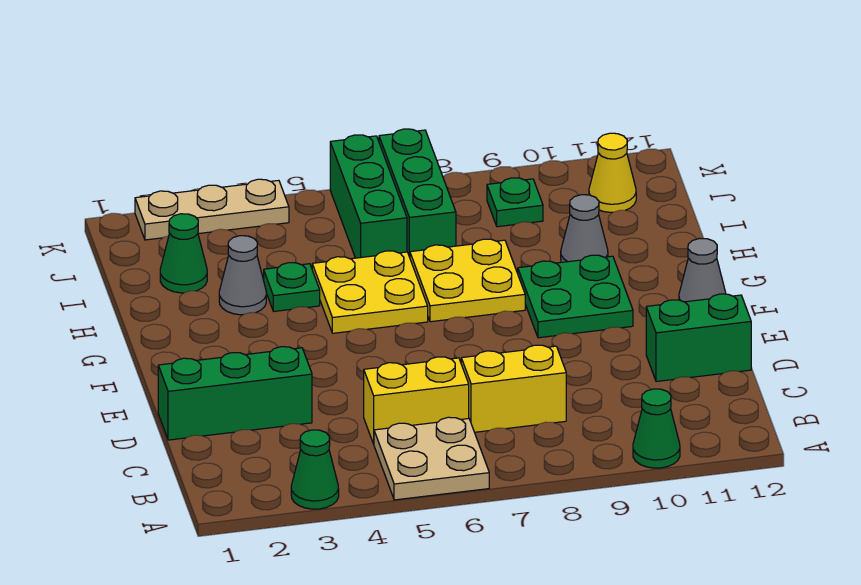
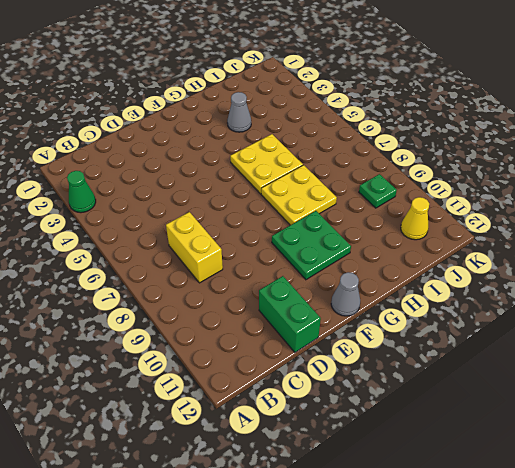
none -> tan 2x2 plate [374,417,489,500]
none -> green 1x1 cone [633,389,680,468]
none -> yellow 1x2 brick [364,357,469,444]

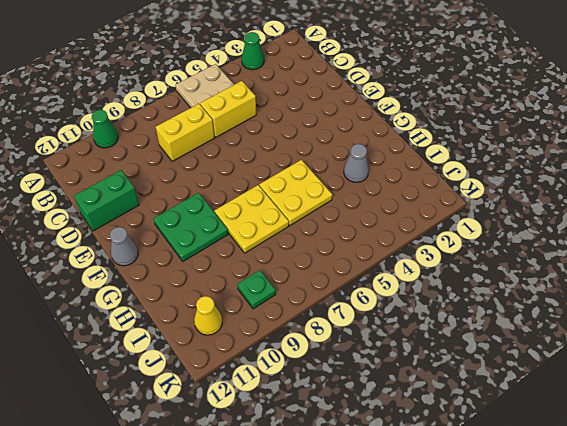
none -> green 1x3 brick [158,347,312,440]
none -> green 1x1 plate [264,263,320,311]
none -> grey 1x1 cone [561,195,608,262]

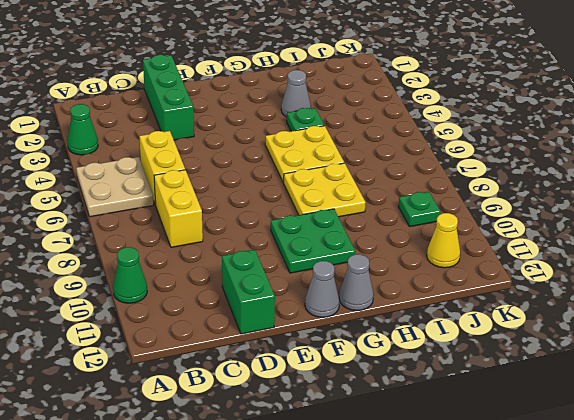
grey 1x1 cone [339,254,374,311] -> grey 1x1 cone moved to [561,195,608,262]
none -> green 1x1 cone [160,214,207,293]
none -> green 1x3 brick [330,135,407,258]
none -> green 1x3 brick [379,129,456,257]

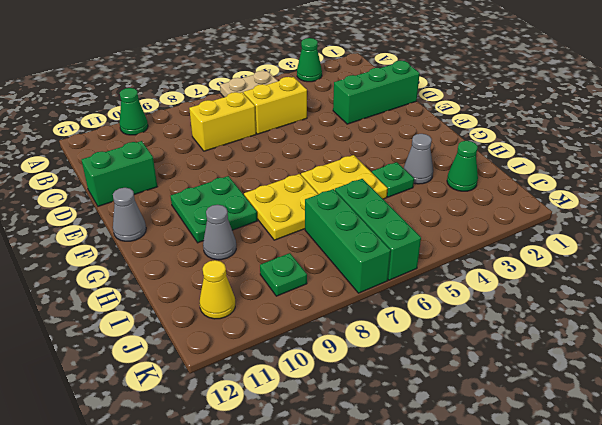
none -> tan 1x3 plate [135,179,289,240]

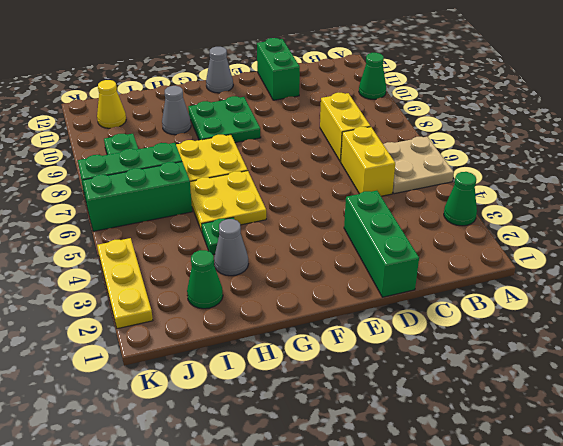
yellow 1x3 plate [97,238,153,329] -> tan 1x3 plate [135,179,289,240]

